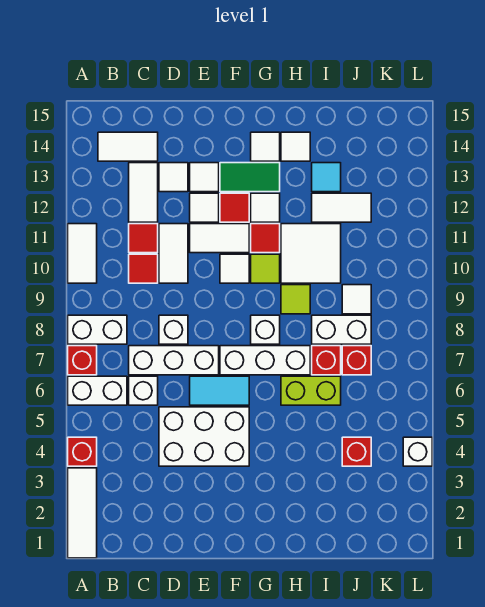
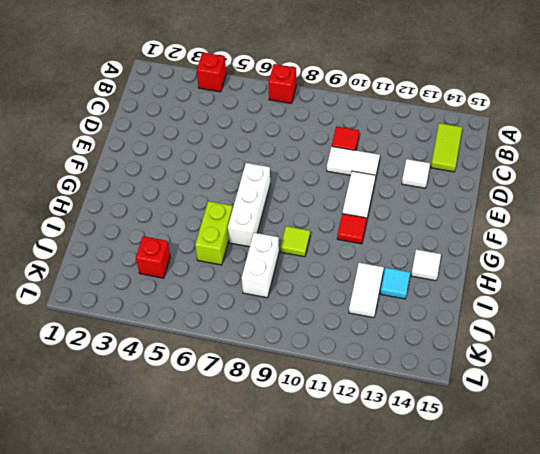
lime 1x2 tile [431,123,462,172] -> white 1x2 tile [98,132,158,161]
none -> white 1x3 tile [68,468,97,558]
none -> white 1x2 brick [68,376,127,405]
none -> white 1x2 brick [68,315,127,344]
none -> white 1x2 tile [68,224,97,283]

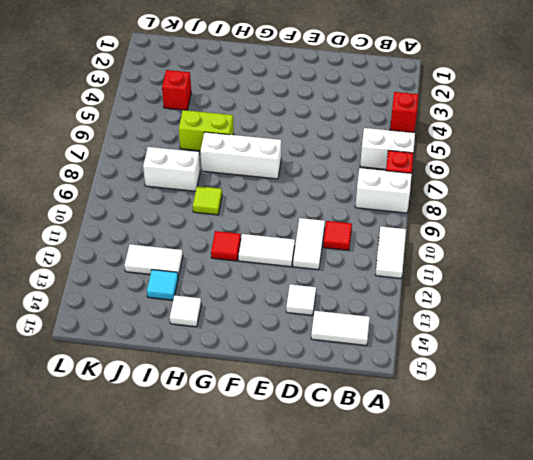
none -> white 1x3 tile [68,468,97,558]
none -> white 1x1 brick [129,376,158,405]
none -> white 1x3 brick [129,346,219,375]
none -> red 1x1 tile [129,224,158,253]

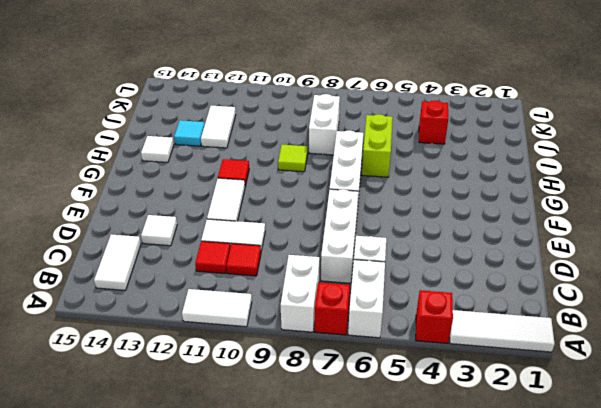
none -> white 1x2 tile [129,163,158,222]
none -> white 2x3 brick [159,407,249,466]
none -> white 1x1 brick [159,315,188,344]
none -> cyan 1x2 tile [190,376,249,405]

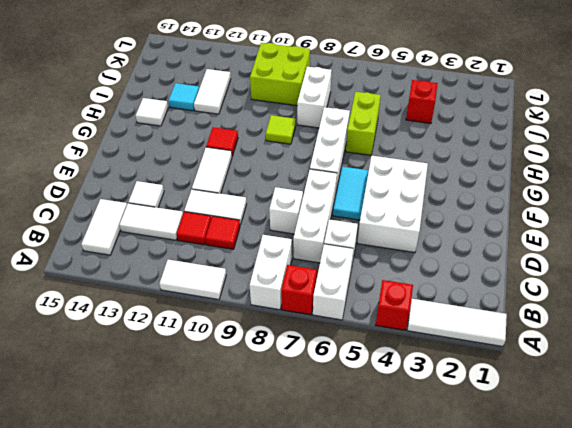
lime 2x2 brick [250,43,310,106] -> white 1x1 tile [342,285,371,314]
none -> white 1x1 tile [190,193,219,222]
none -> white 1x1 tile [190,163,219,192]
none -> white 1x1 tile [220,254,249,283]
none -> red 1x1 tile [220,193,249,222]

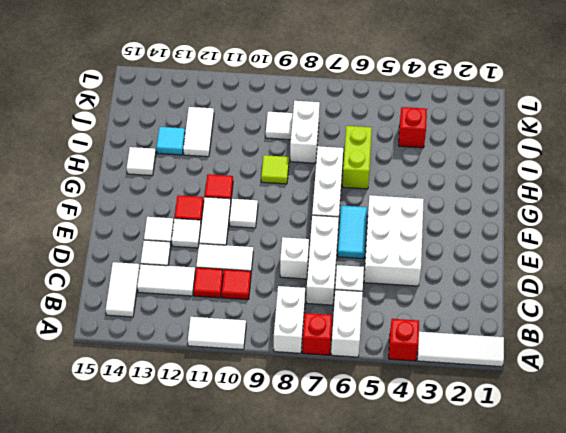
none -> green 1x2 tile [220,163,280,192]
none -> white 1x1 brick [251,315,280,344]
none -> lime 1x1 tile [251,254,280,283]
none -> white 1x1 tile [251,193,280,222]

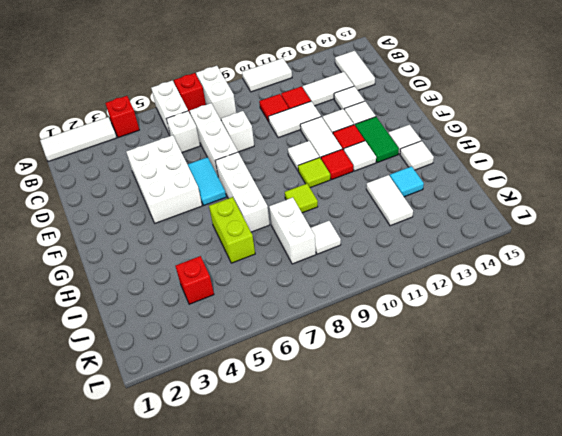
none -> white 1x1 brick [251,315,280,344]
none -> white 2x2 tile [281,224,341,283]
none -> red 1x1 brick [312,346,341,375]
none -> red 1x1 brick [342,346,371,375]

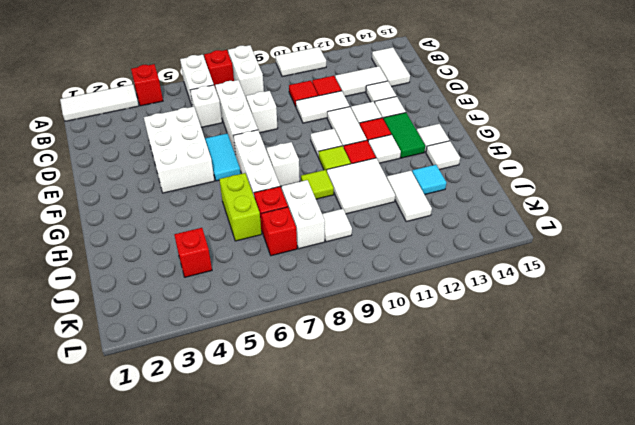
none -> white 1x1 brick [403,437,432,466]

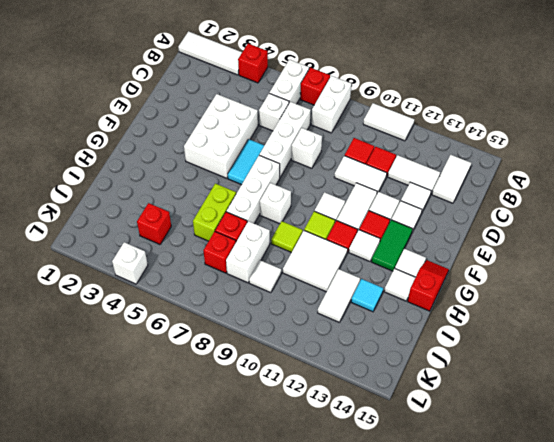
red 1x2 slope [408,260,449,311] -> none

